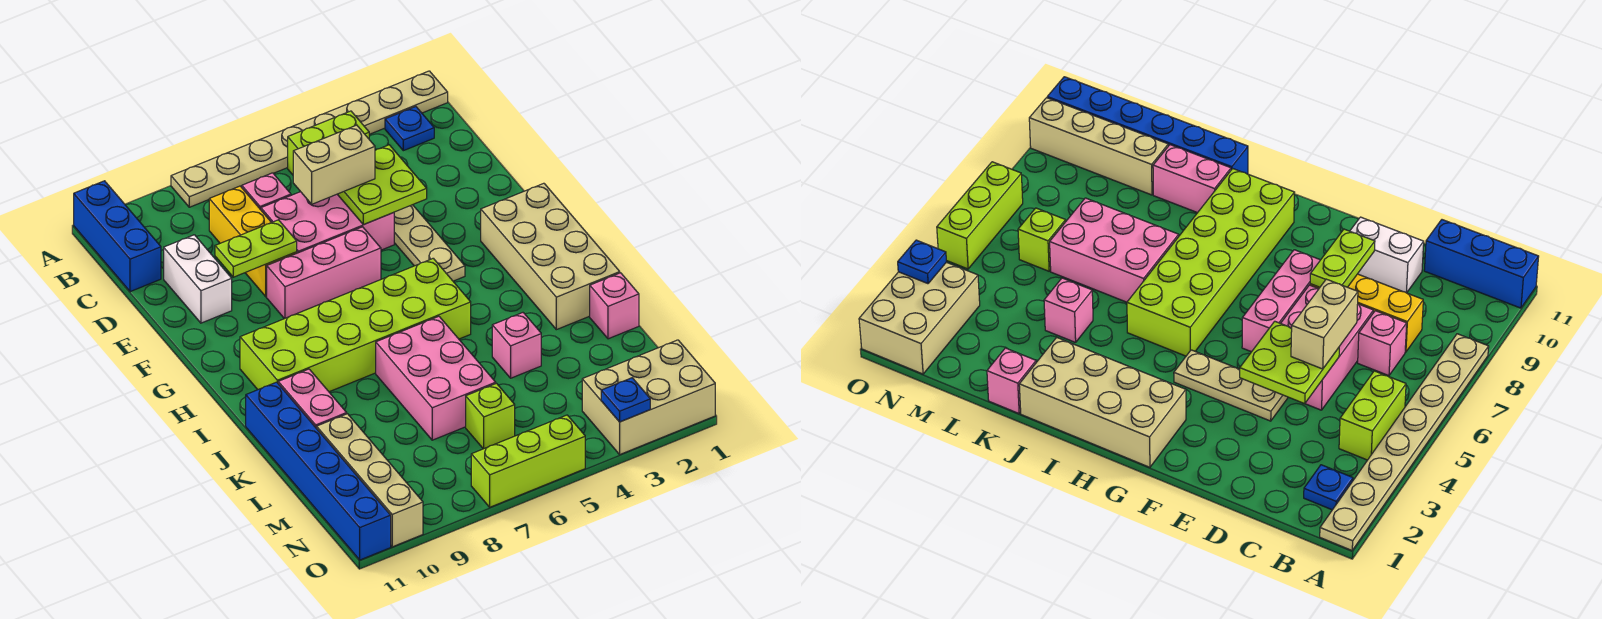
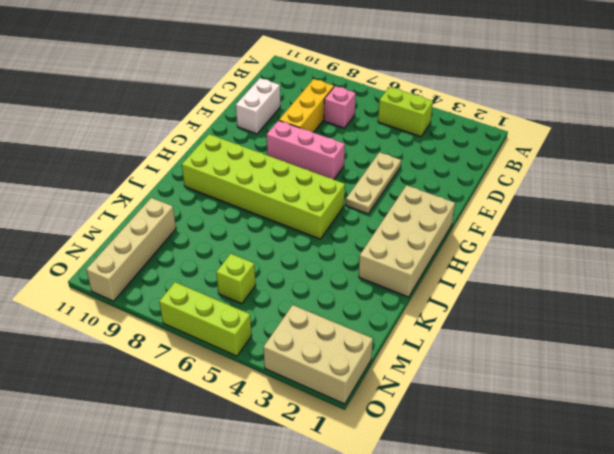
none -> tan 1x8 plate [171,71,448,207]
none -> blue 1x3 brick [74,181,161,292]
none -> blue 1x1 plate [385,107,434,151]

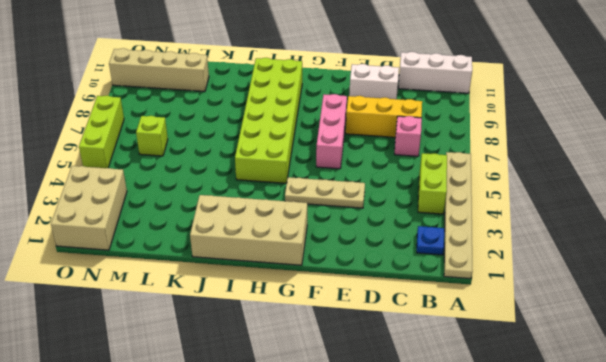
tan 1x6 plate [444,152,473,279] -> tan 1x8 plate [171,71,448,207]
white 1x3 brick [398,52,472,93] -> blue 1x3 brick [74,181,161,292]
none -> pink 2x3 brick [261,192,394,253]
none -> pink 2x3 brick [376,316,496,440]
none -> pink 1x2 brick [278,369,347,429]

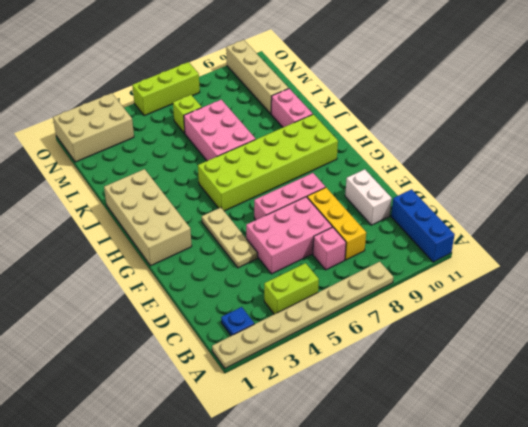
none -> blue 1x6 brick [246,382,391,560]
none -> pink 1x1 brick [590,273,639,339]
none -> pink 1x1 brick [492,313,541,378]

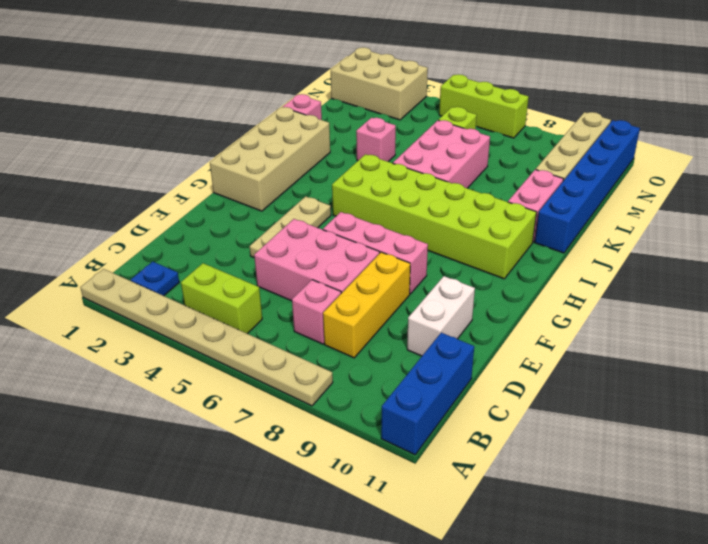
none -> lime 2x2 plate [337,145,427,225]
none -> lime 1x2 plate [215,220,297,277]
none -> blue 1x1 plate [601,378,650,422]

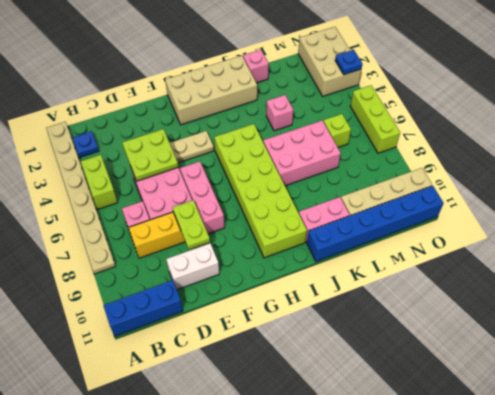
none -> tan 1x2 brick [293,125,375,204]

